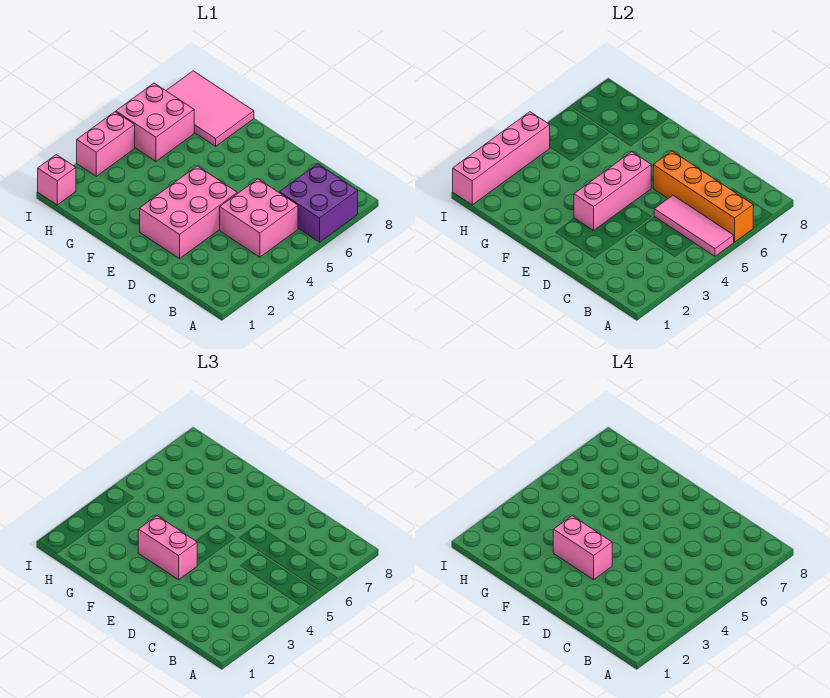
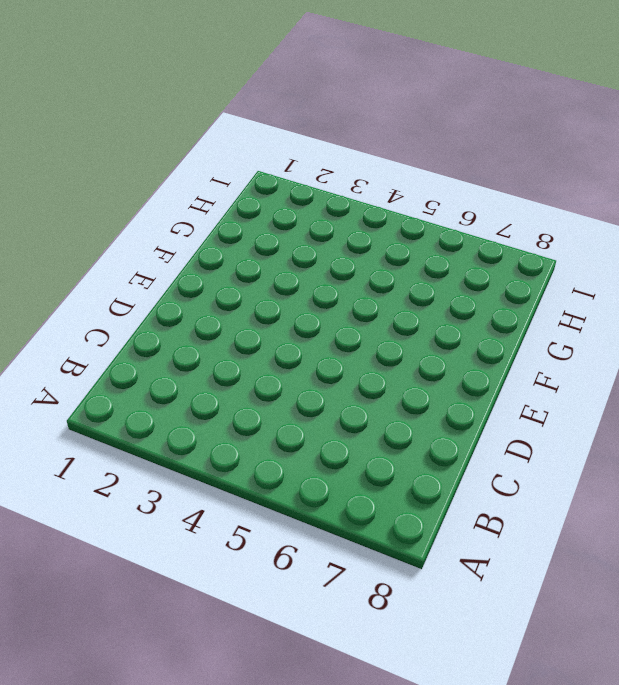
none -> purple 2x2 brick [279,164,358,242]
none -> pink 2x2 brick [220,179,298,257]
none -> pink 2x3 brick [140,166,237,258]

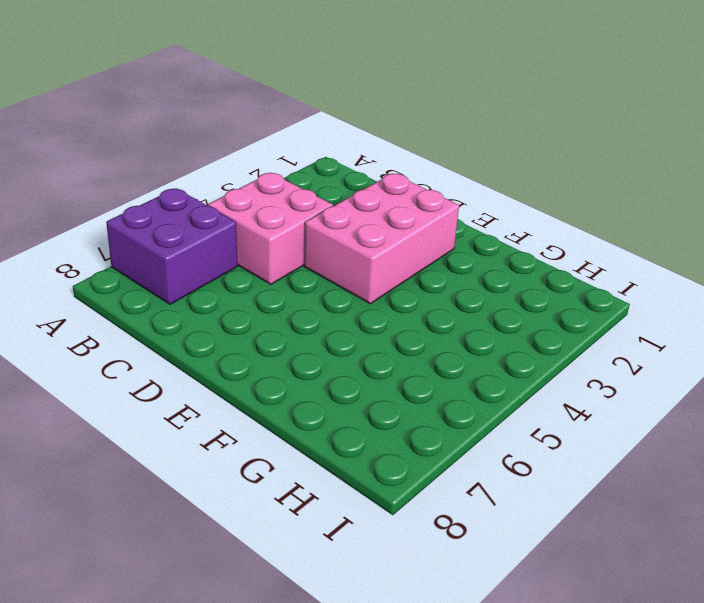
none -> pink 2x3 tile [166,71,254,146]
none -> pink 2x2 brick [116,83,194,161]
none -> pink 1x1 brick [38,155,76,205]

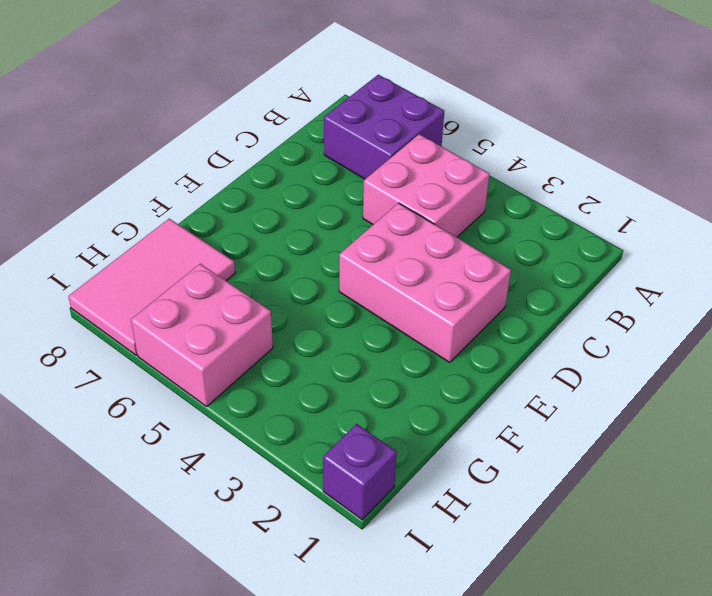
purple 1x1 brick [323,424,397,520] -> pink 1x1 brick [38,155,76,205]
none -> pink 1x2 brick [77,112,135,176]
none -> pink 1x3 tile [654,195,734,256]
none -> orange 1x4 brick [653,151,753,242]

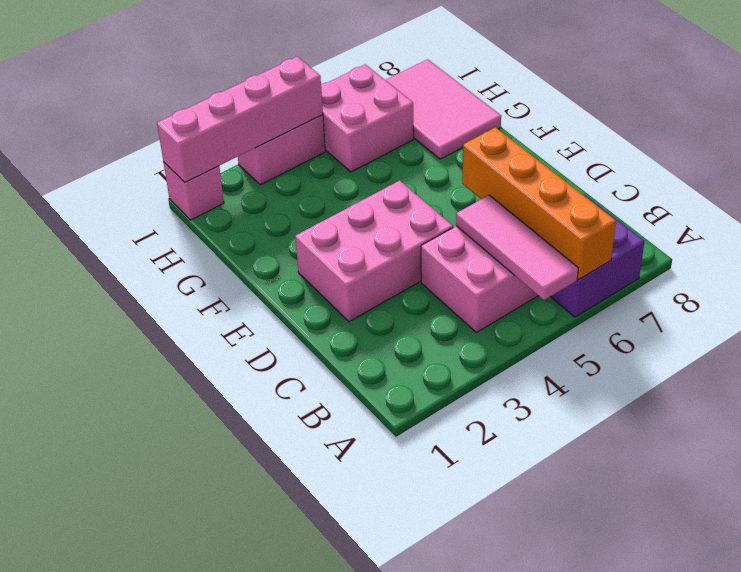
none -> pink 1x3 brick [574,152,651,230]
none -> pink 1x2 brick [138,516,197,580]
none -> pink 1x2 brick [553,516,612,580]

